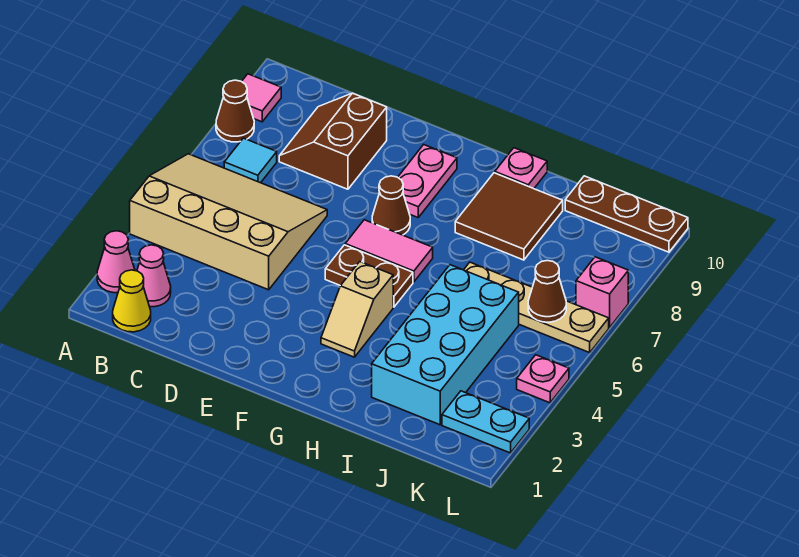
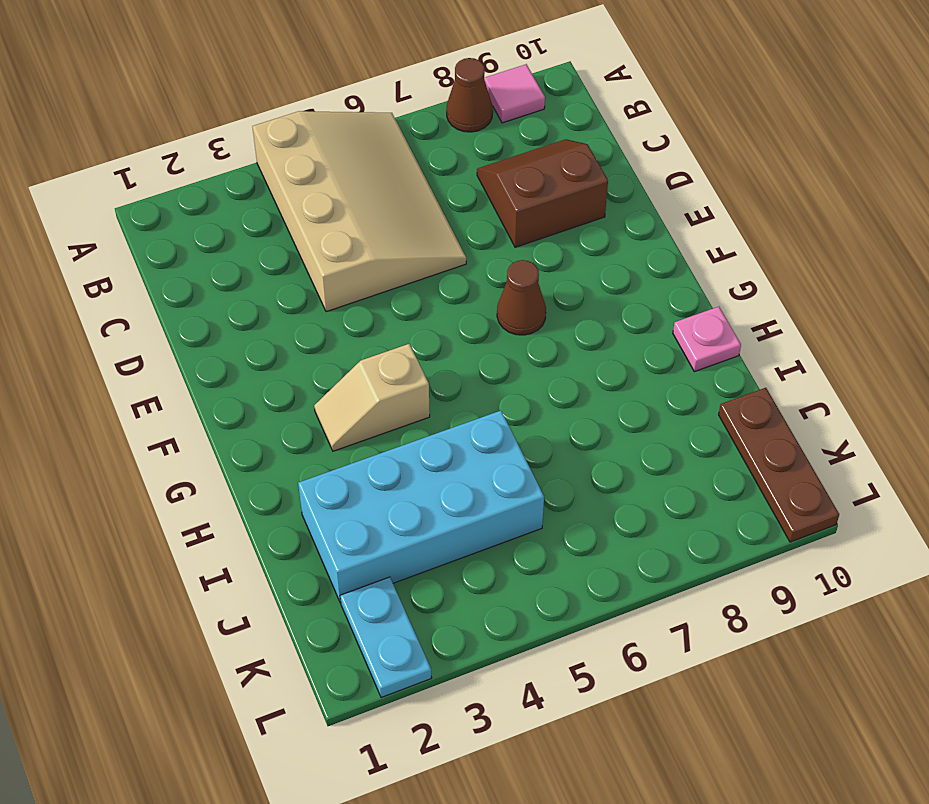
none -> pink 1x1 cone [97,231,135,293]
none -> yellow 1x1 cone [113,270,151,332]
none -> pink 1x1 cone [137,245,171,307]

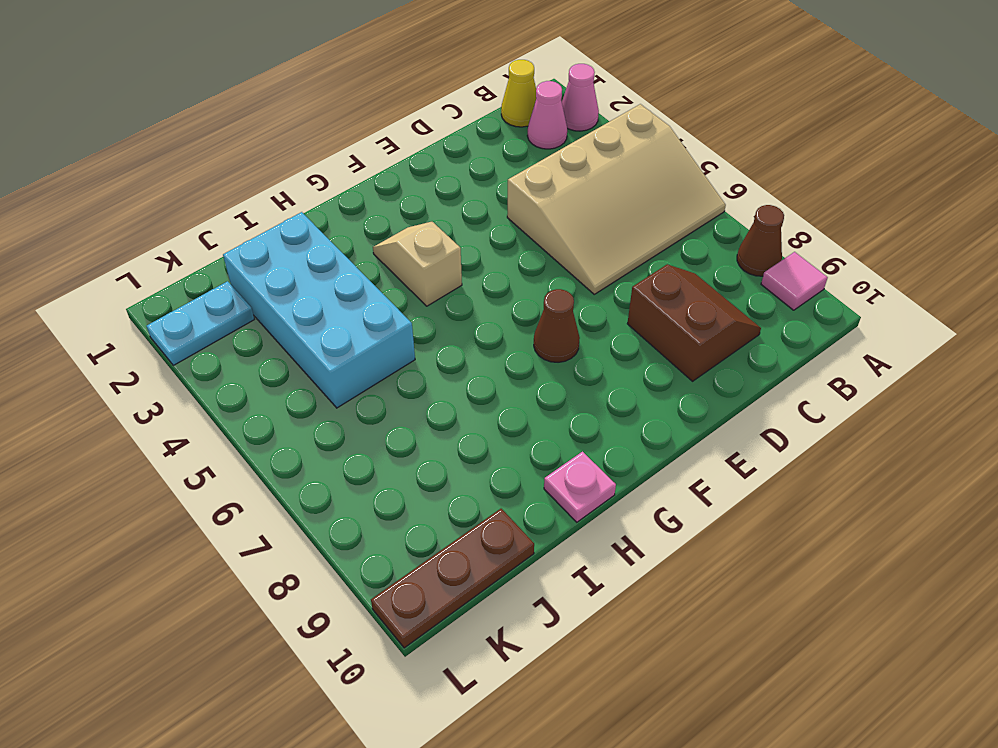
none -> cyan 1x1 tile [224,138,277,183]
none -> brown 1x2 plate [325,245,413,307]
none -> pink 1x2 tile [345,220,433,282]

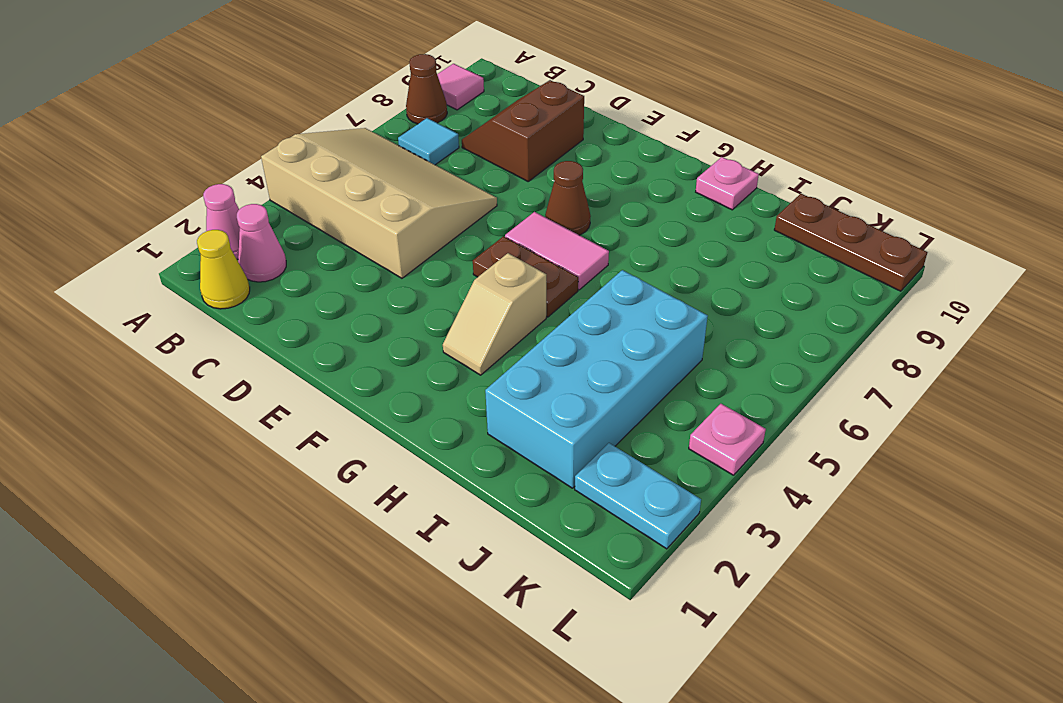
none -> pink 1x2 plate [398,145,457,217]
none -> brown 2x2 tile [455,173,563,260]
none -> tan 1x4 plate [464,262,609,353]

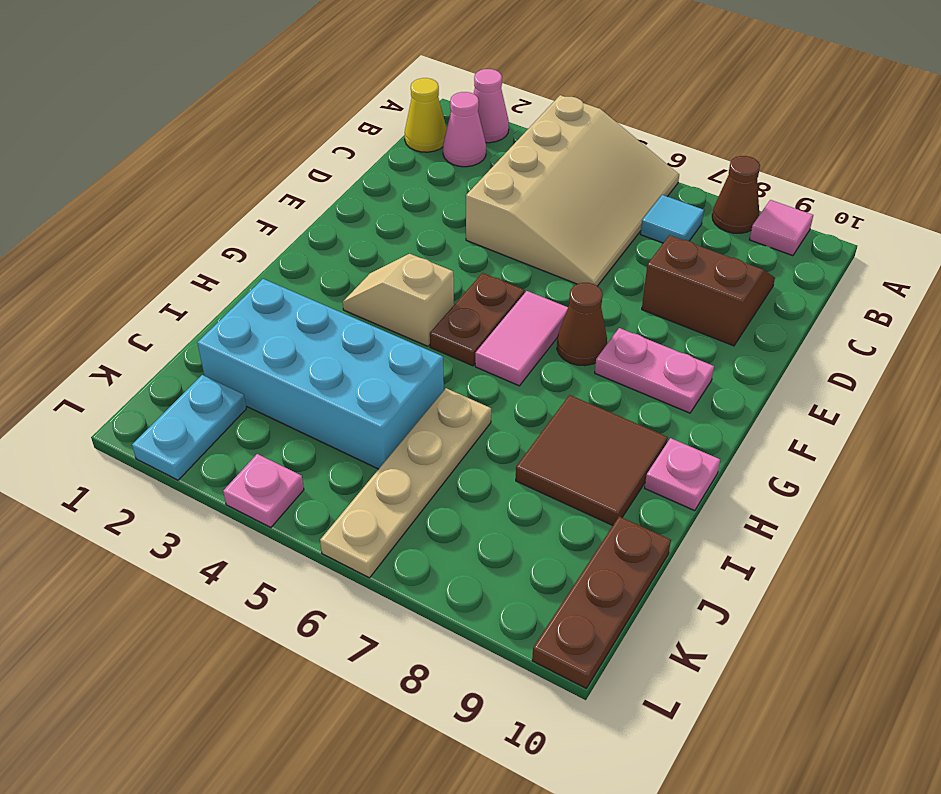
none -> pink 1x1 brick [576,257,628,328]
none -> brown 1x1 cone [528,261,566,322]

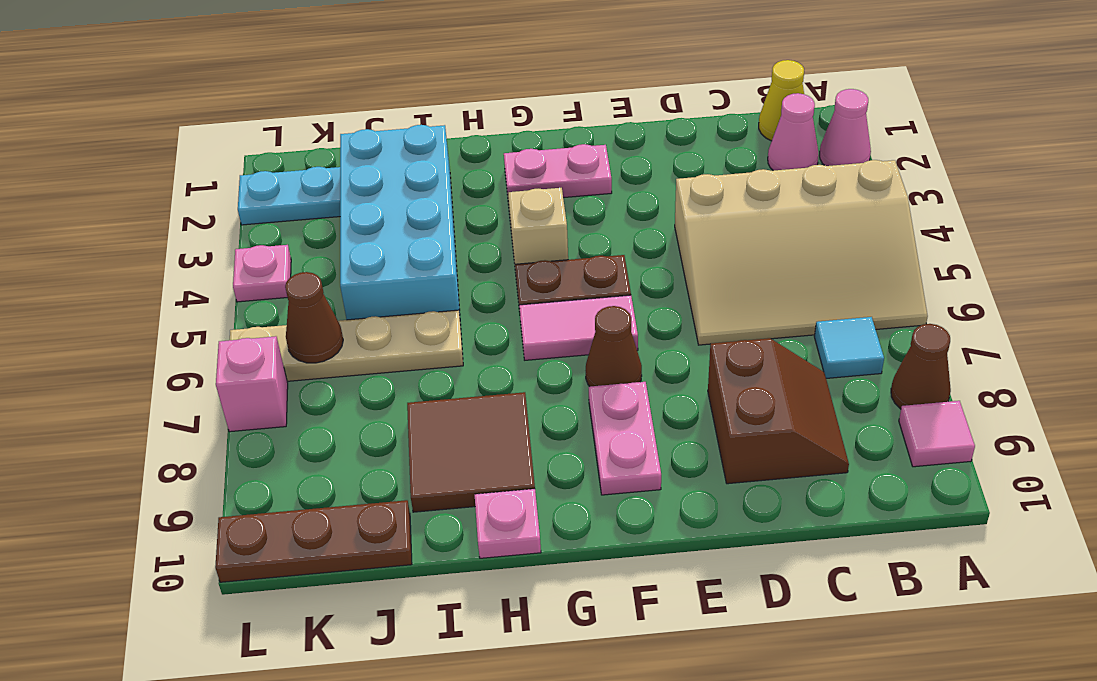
pink 1x2 plate [504,144,612,198] -> none

